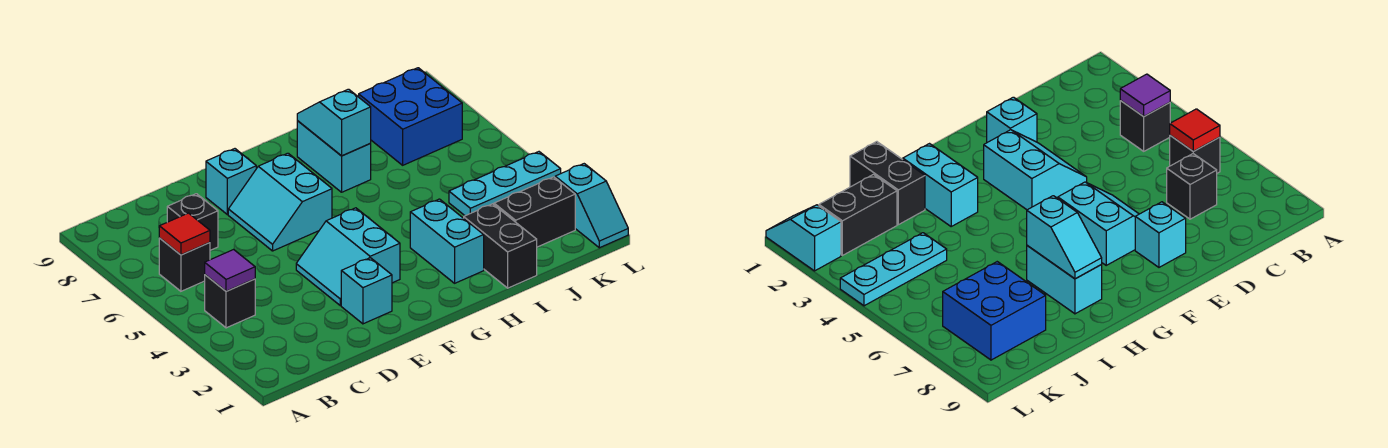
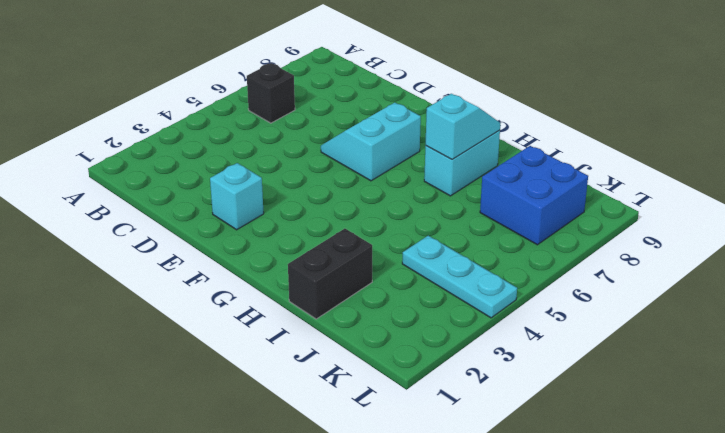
none -> black 1x1 brick [205,275,255,328]
none -> black 1x1 brick [167,194,218,250]
none -> cyan 2x2 slope [296,208,400,306]

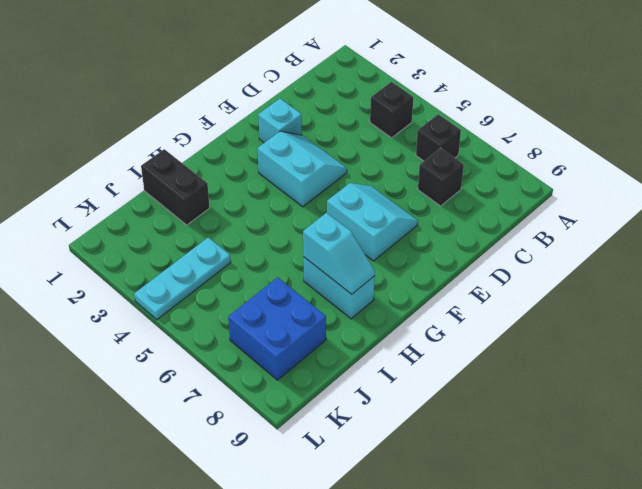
none -> cyan 1x1 brick [206,149,256,215]
none -> cyan 1x2 brick [410,199,484,283]
none -> black 1x2 brick [494,177,575,247]

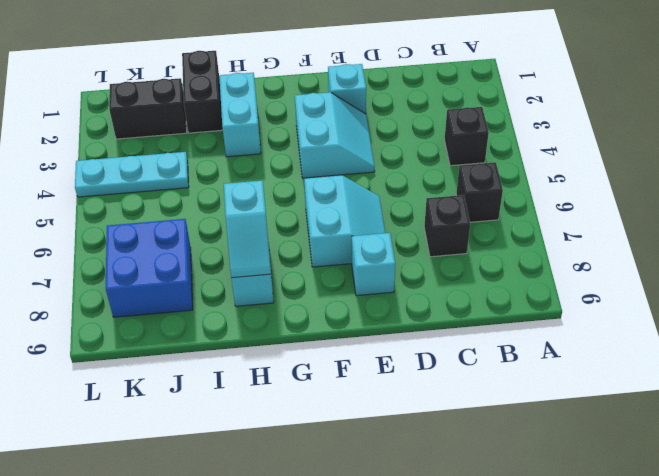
none -> cyan 1x2 slope [555,164,628,248]
none -> purple 1x1 tile [205,250,255,291]
none -> red 1x1 tile [159,213,210,255]

